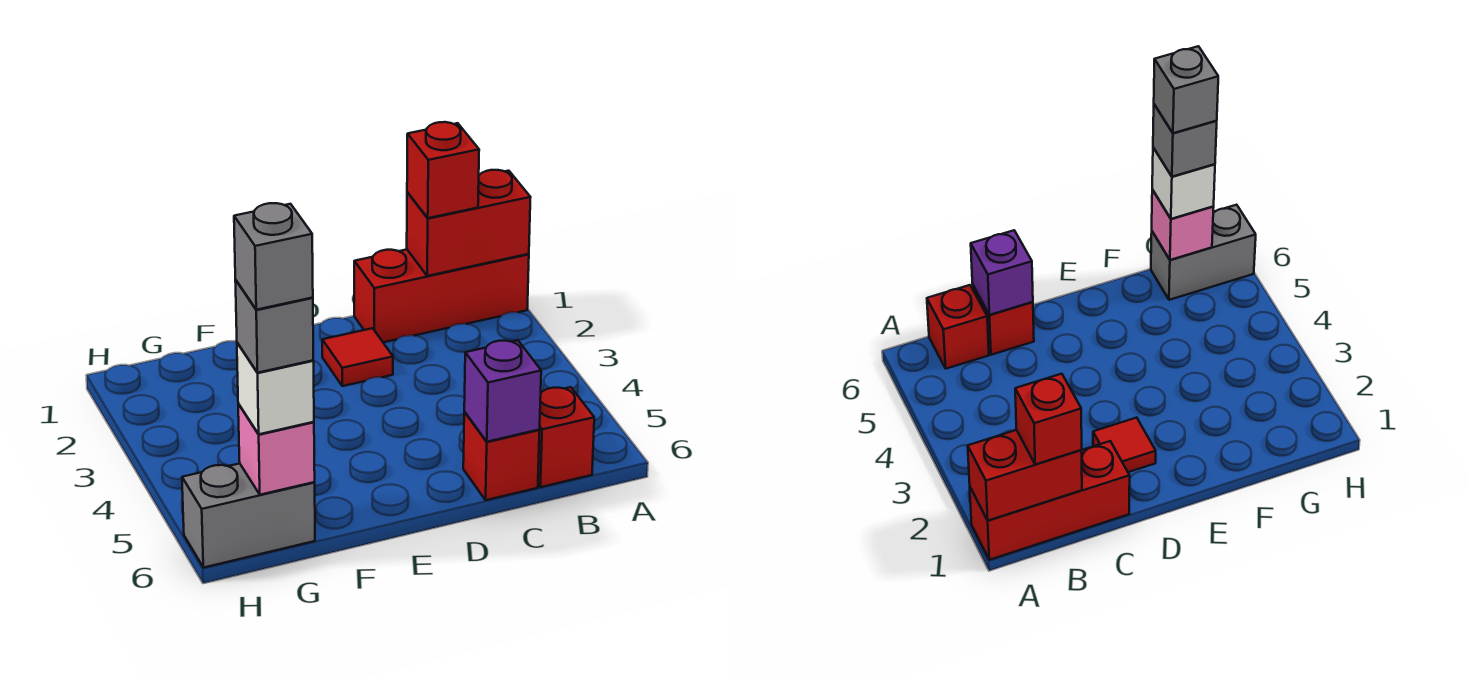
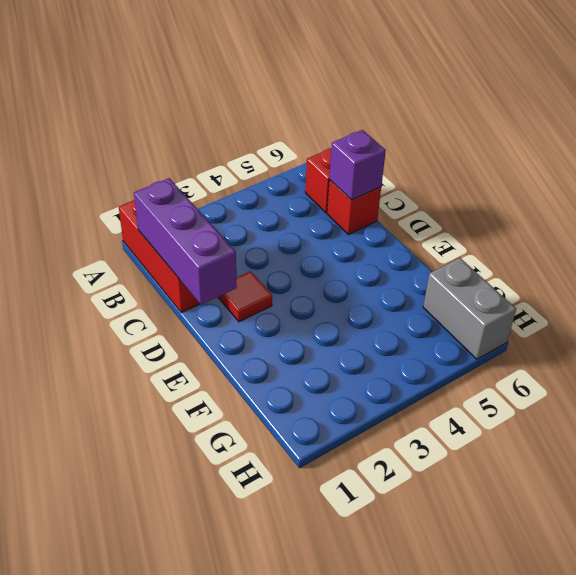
purple 1x3 brick [134,178,237,305] -> red 1x2 brick [407,170,531,276]
none -> pink 1x1 brick [238,404,315,495]
none -> red 1x1 brick [407,122,479,218]
none -> white 1x1 brick [237,343,314,434]

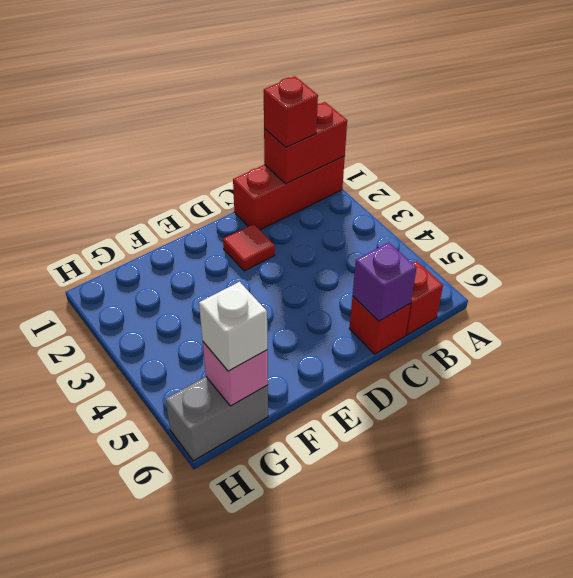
none -> grey 1x1 brick [235,280,313,373]
none -> grey 1x1 brick [234,203,313,310]

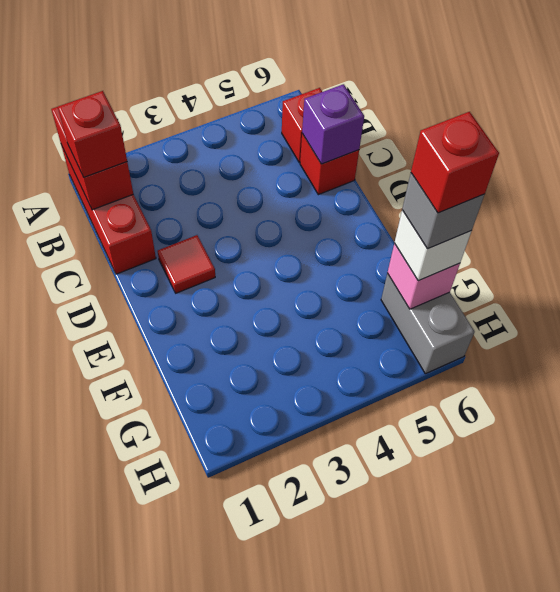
red 1x1 brick [411,112,499,213] -> grey 1x1 brick [234,203,313,310]

